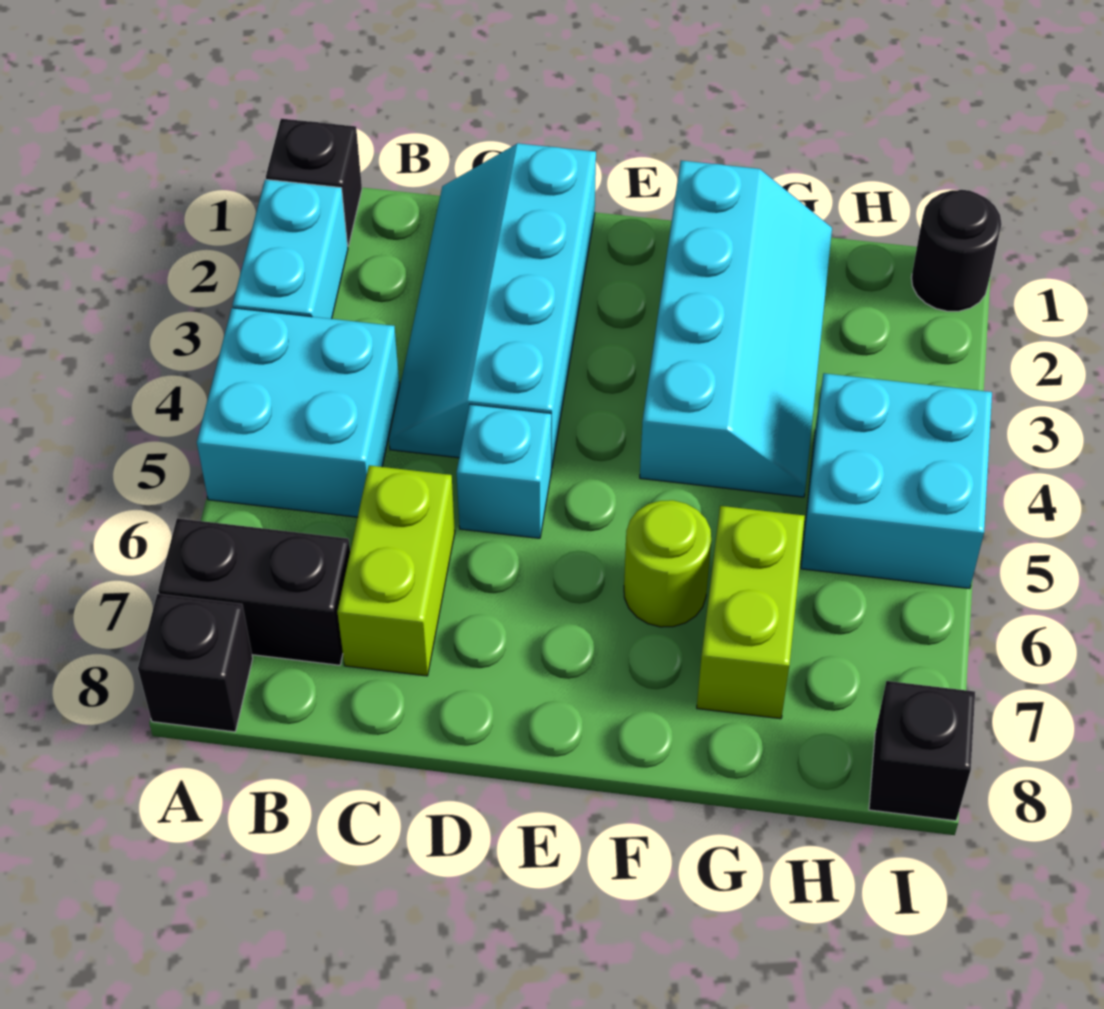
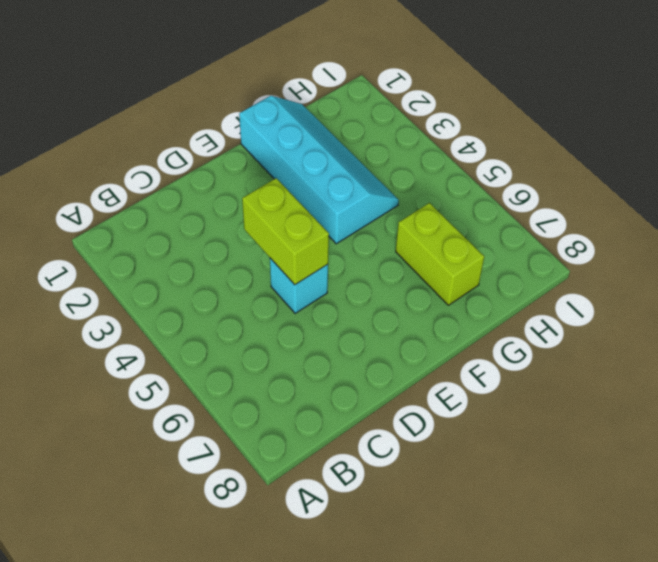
lime 1x2 brick [242,178,329,285] -> lime 1x2 brick moved to [337,465,455,676]
none -> black 1x1 brick [266,119,362,246]
none -> cyan 1x2 brick [232,179,348,319]
none -> cyan 2x2 brick [197,308,399,517]

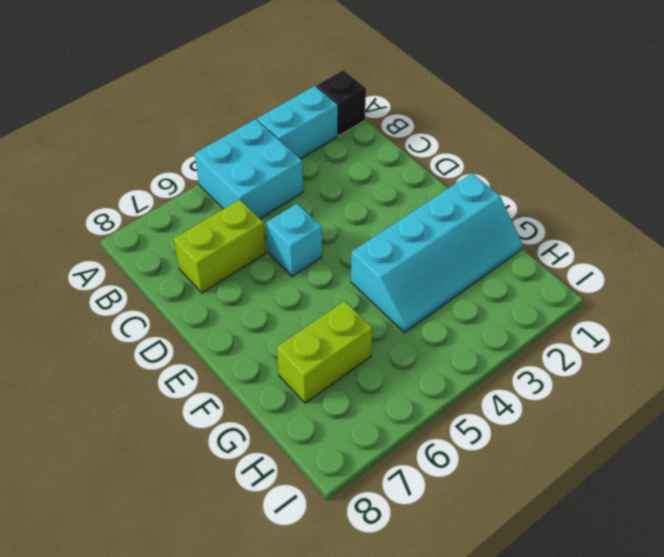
none -> black 1x2 brick [158,518,350,665]
none -> black 1x1 brick [138,594,253,732]
none -> cyan 2x4 slope [389,143,596,468]

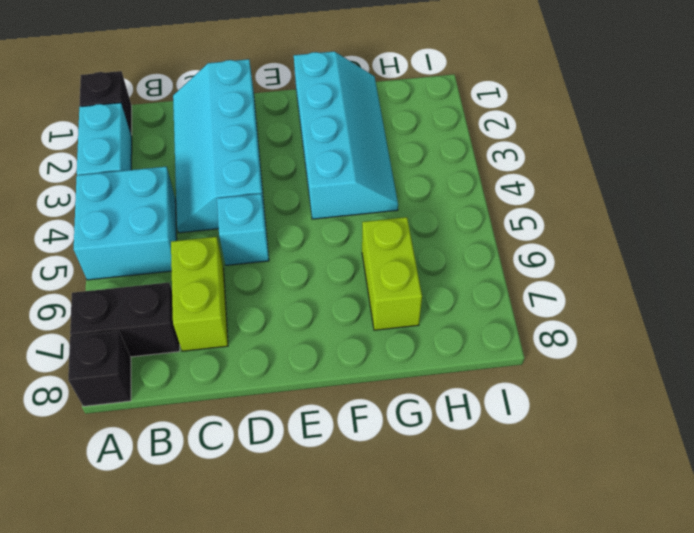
none -> lime 1x1 round brick [624,500,711,627]
none -> cyan 2x2 brick [801,373,992,588]
none -> black 1x1 round brick [911,190,1002,311]

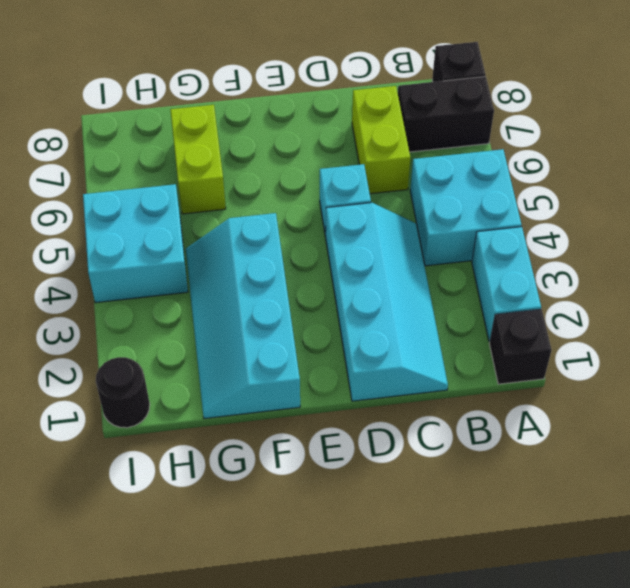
none -> lime 1x1 round brick [624,500,711,627]
none -> black 1x1 brick [869,681,975,821]

